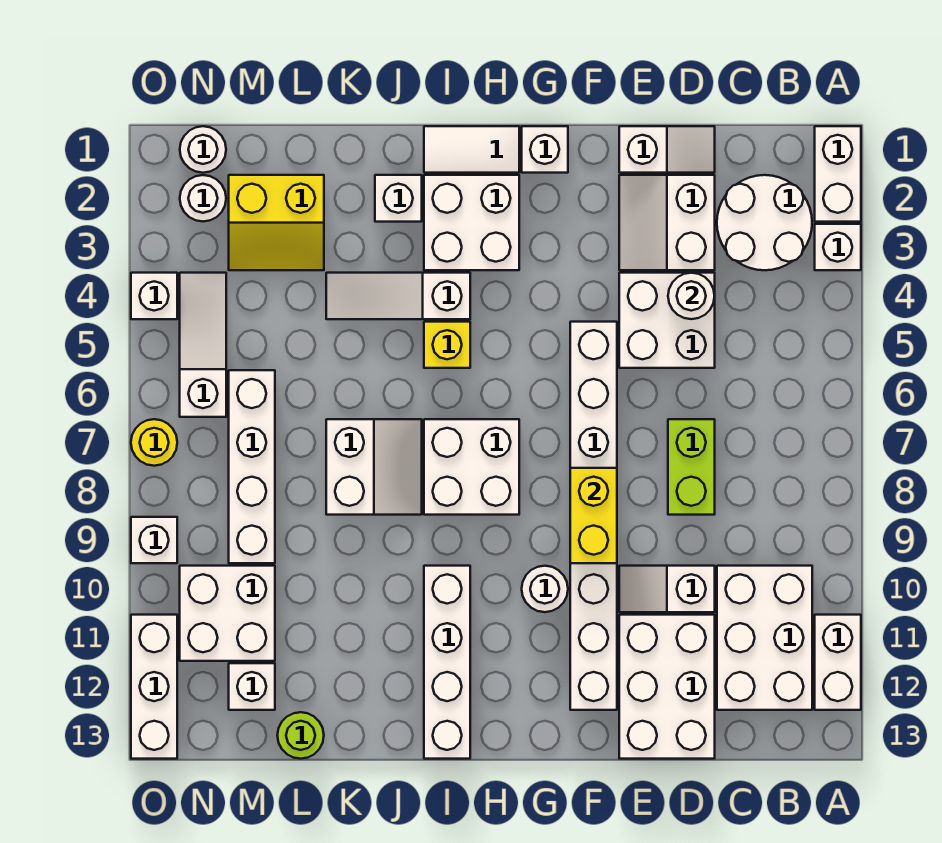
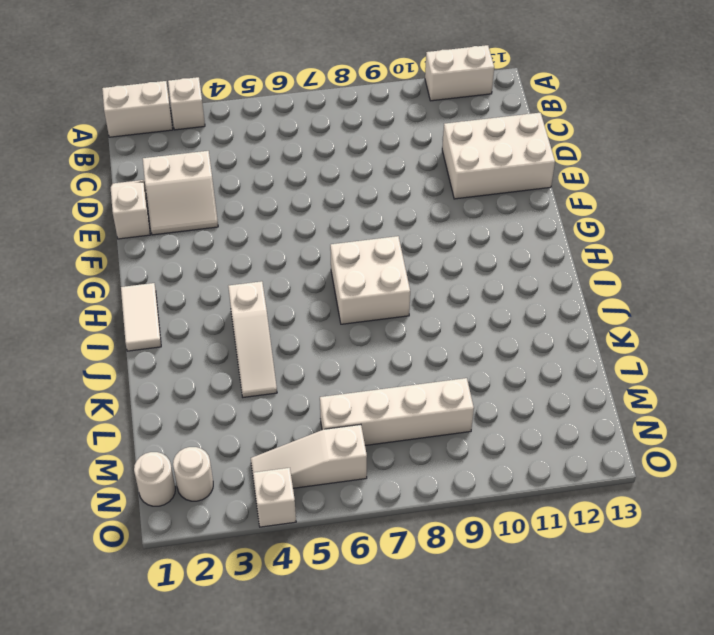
none -> white 2x2 round brick [717,175,812,270]
none -> white 2x3 brick [717,566,812,710]
none -> white 2x2 brick [619,273,715,368]
none -> lime 1x2 brick [668,419,715,515]

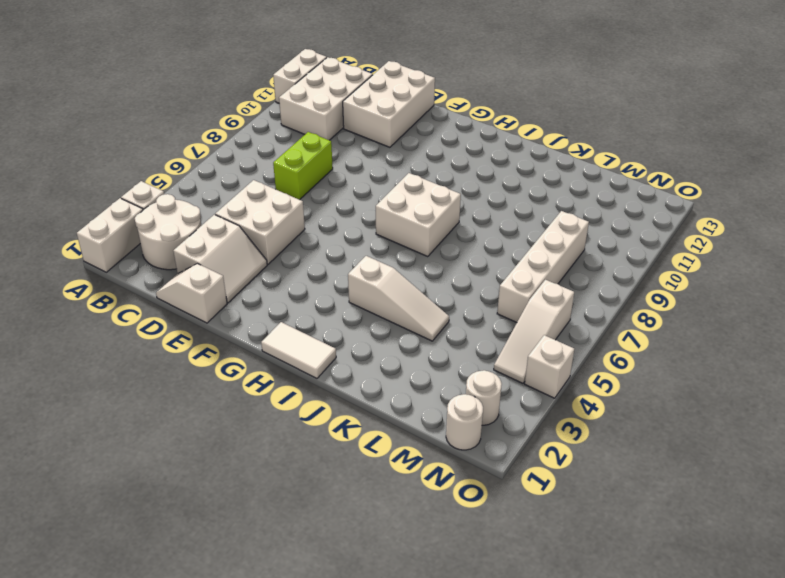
none -> white 1x2 slope [619,566,715,612]
none -> white 1x8 brick [570,322,617,710]
none -> white 1x1 brick [522,126,568,173]
none -> white 1x1 round brick [522,566,568,612]

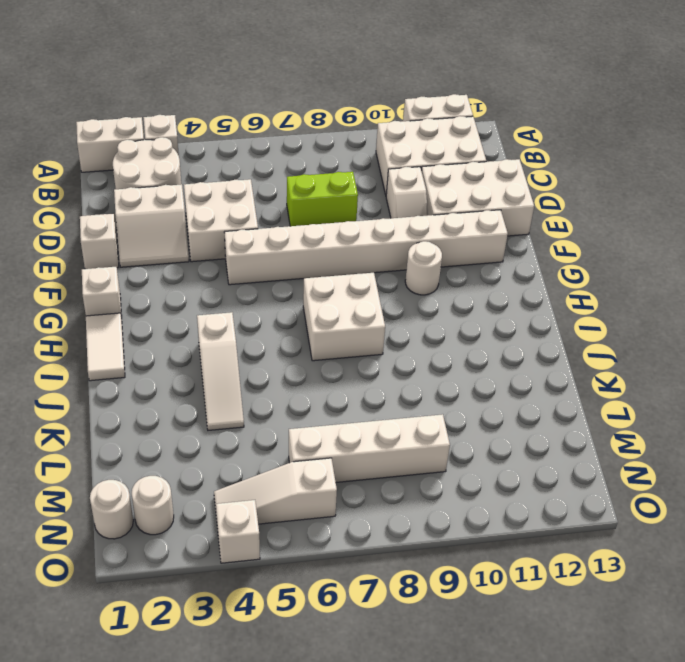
none -> white 2x2 brick [424,175,519,270]
none -> yellow 1x1 brick [424,322,470,368]
none -> white 1x4 brick [424,566,470,759]
none -> white 1x1 brick [375,175,422,222]

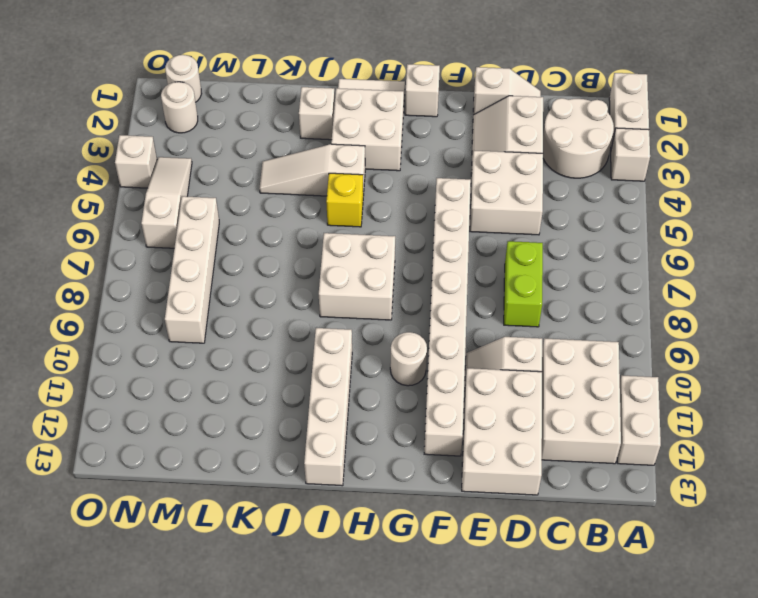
none -> white 2x2 slope [326,419,422,515]
none -> yellow 2x2 slope [229,175,324,270]
none -> lime 1x1 round brick [277,712,324,759]
none -> white 2x2 brick [180,566,275,661]

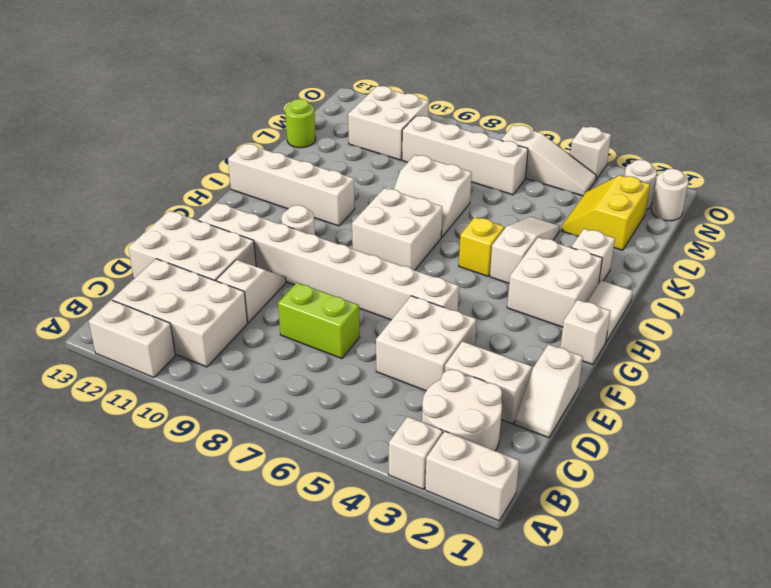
none -> white 1x1 brick [229,663,275,710]
none -> yellow 1x1 round brick [131,419,177,466]
none -> white 1x1 brick [131,517,177,563]
none -> white 1x3 brick [131,615,177,759]

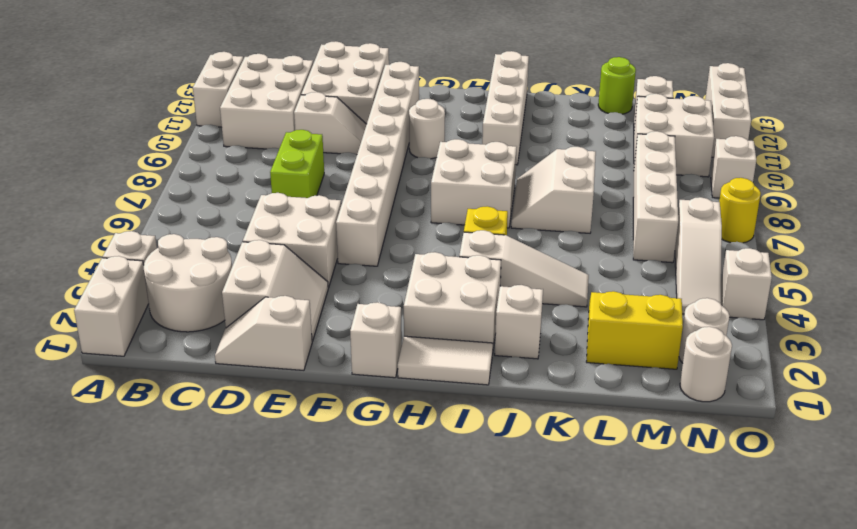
none -> white 1x1 round brick [668,273,715,319]
none -> yellow 1x2 brick [570,468,617,563]

